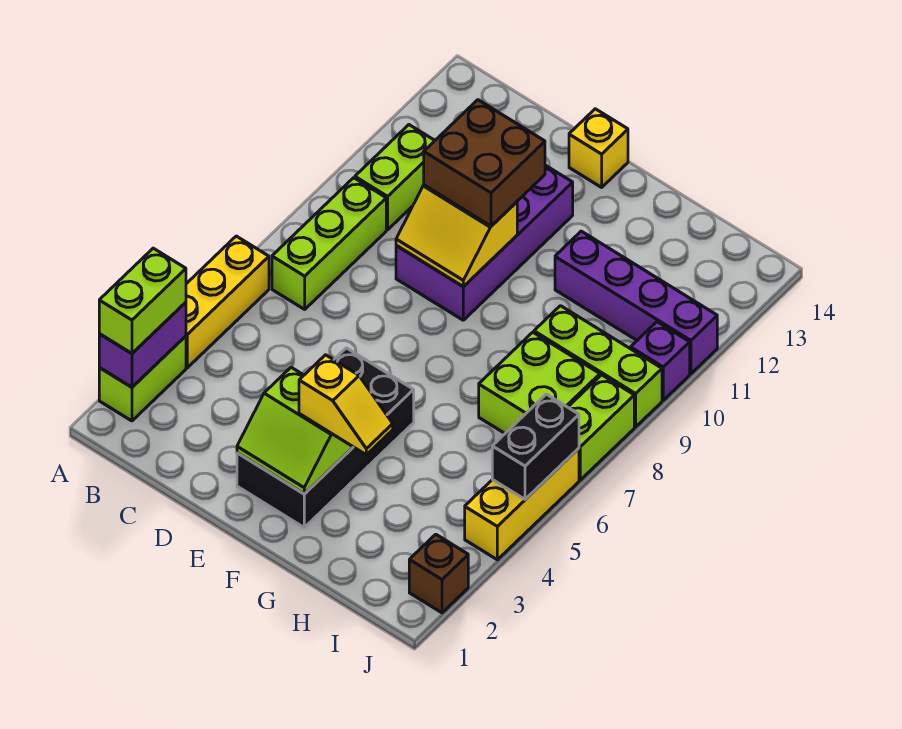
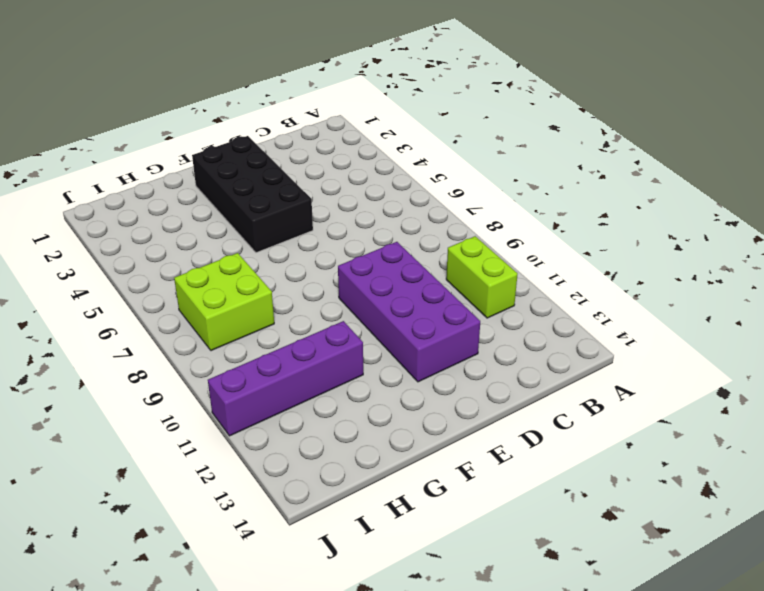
none -> lime 1x2 brick [99,336,186,421]
none -> yellow 1x3 brick [186,236,269,368]
none -> lime 1x3 brick [272,178,386,309]

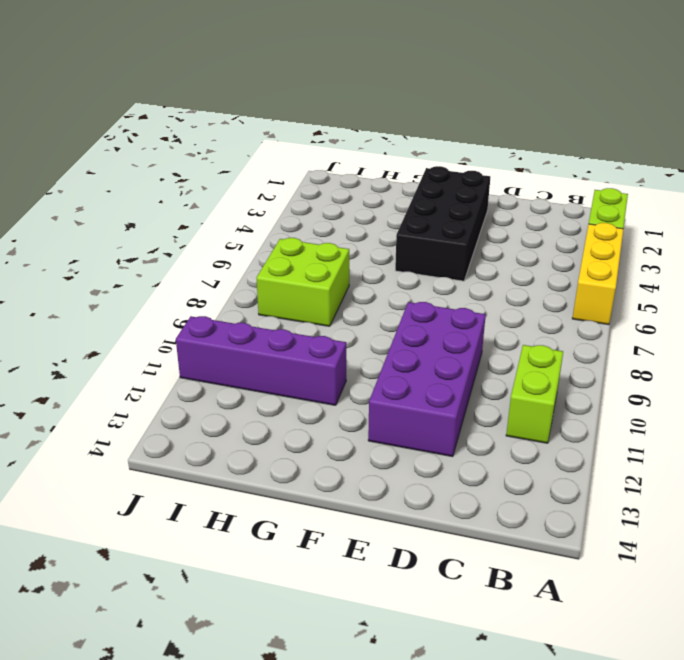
none -> lime 1x3 brick [272,178,386,309]
none -> yellow 1x1 brick [569,109,628,187]
none -> lime 1x3 brick [534,306,662,427]

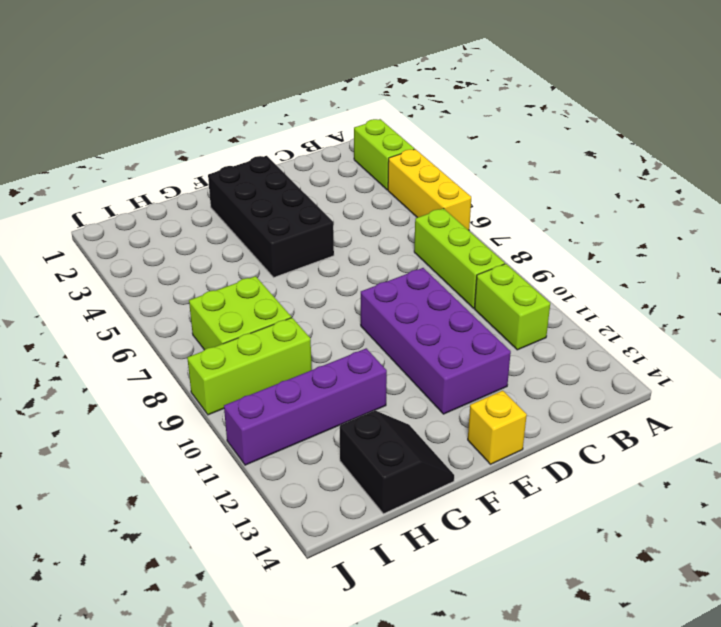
black 2x2 slope [340,411,454,514] -> none
none -> brown 1x1 brick [409,534,468,613]
none -> yellow 1x3 brick [465,448,579,560]
none -> lime 1x2 brick [568,375,634,480]

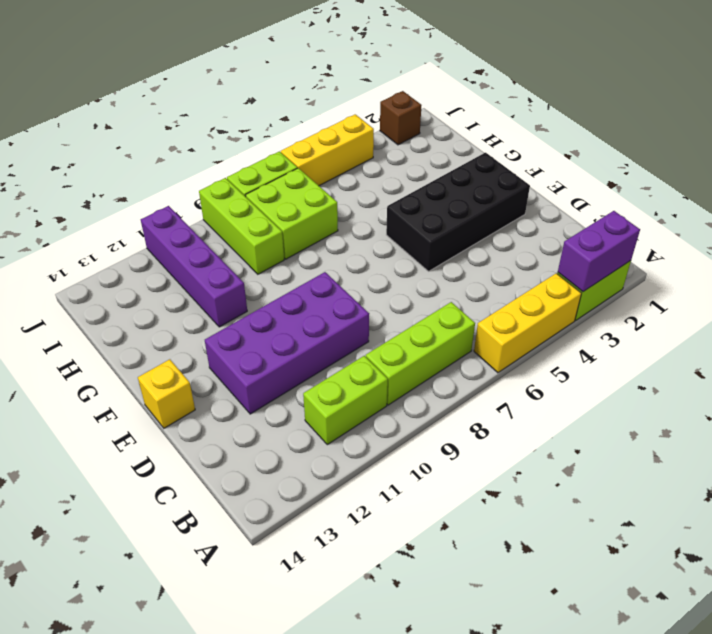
none -> purple 1x1 brick [631,322,690,400]
none -> yellow 2x2 slope [396,185,517,287]
none -> lime 2x2 slope [237,367,353,494]

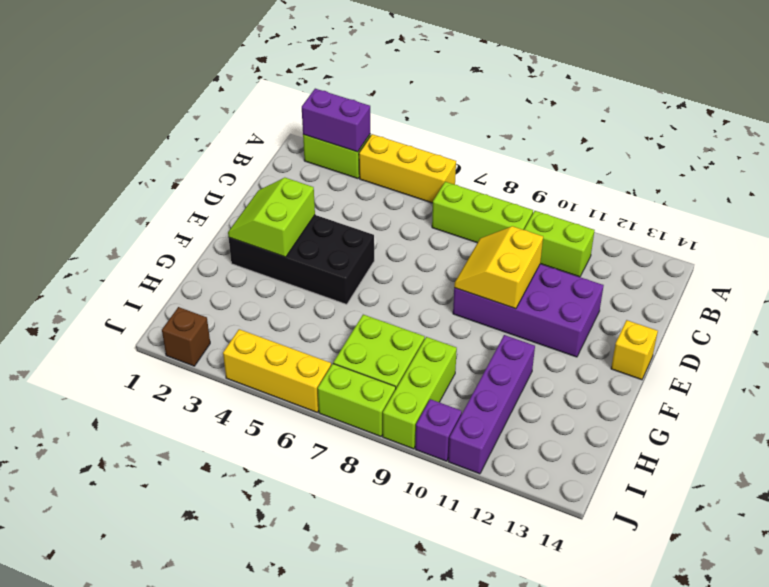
none -> black 1x2 brick [492,394,579,499]
none -> lime 1x2 brick [99,248,186,353]
none -> brown 2x2 brick [424,100,545,226]

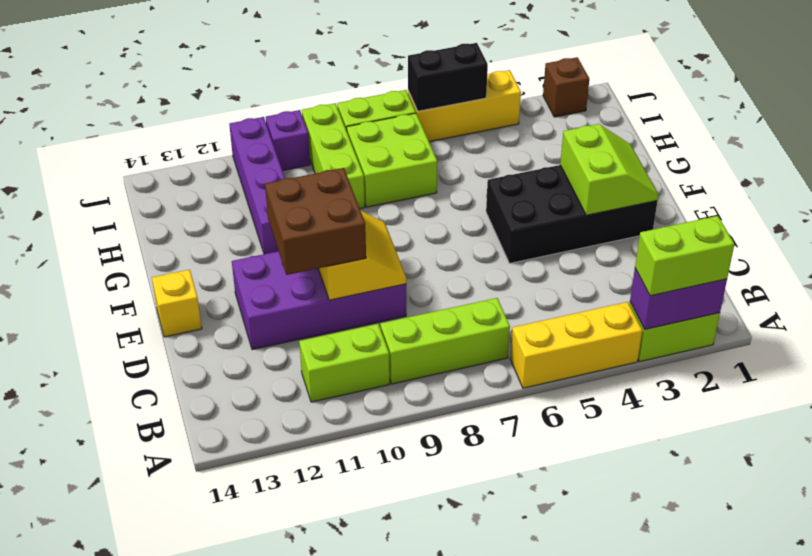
none -> yellow 1x2 slope [299,355,393,455]

